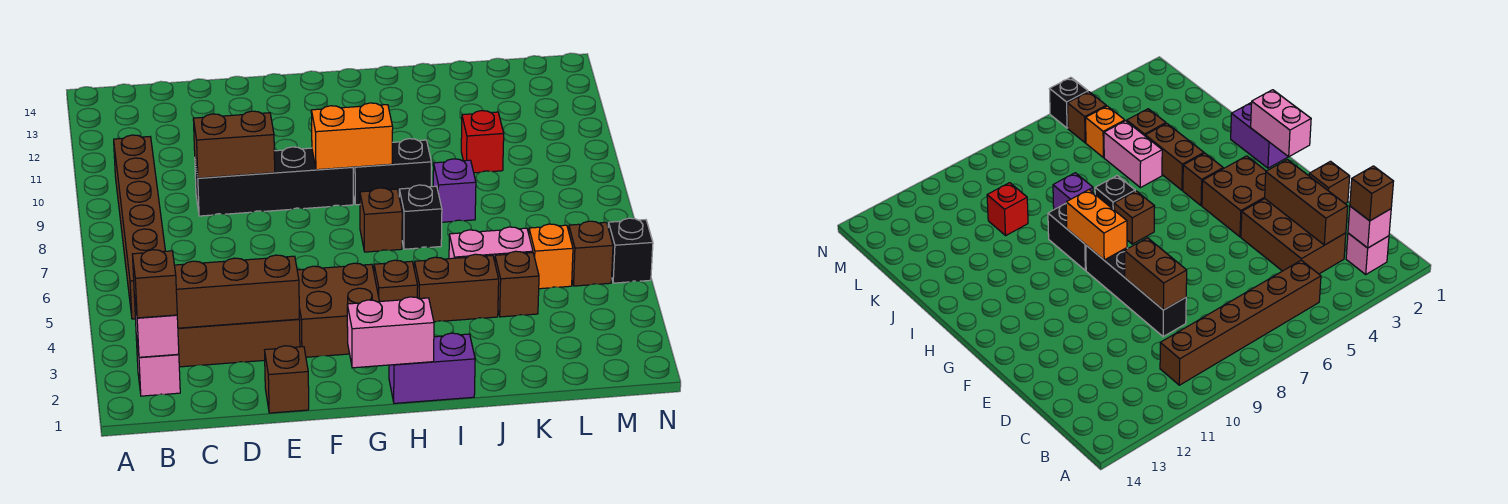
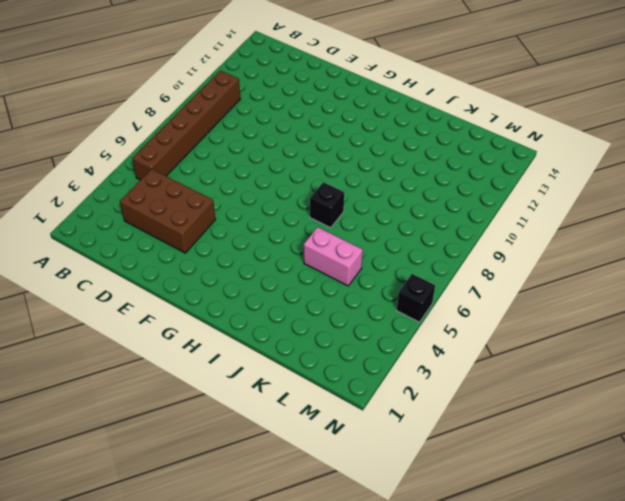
none -> pink 1x1 brick [136,336,180,396]
none -> black 1x4 brick [195,147,353,216]
none -> brown 1x1 brick [265,346,309,413]

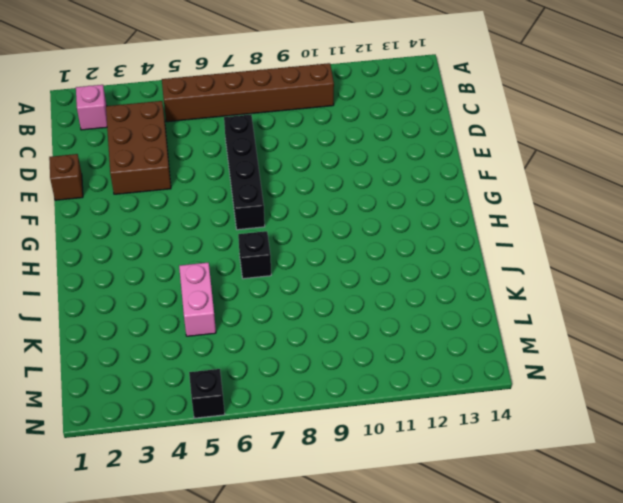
black 1x4 brick [224,115,265,230] -> black 1x4 brick moved to [195,147,353,216]
none -> brown 2x2 brick [297,263,379,357]
none -> purple 1x2 brick [389,333,475,403]
none -> brown 1x1 brick [374,260,418,302]

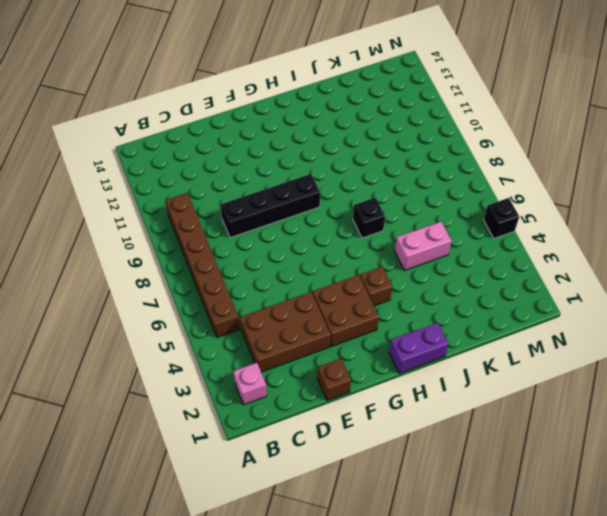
none -> brown 1x1 brick [360,188,402,252]
none -> black 1x2 brick [353,139,431,205]
none -> brown 1x2 brick [414,254,499,322]

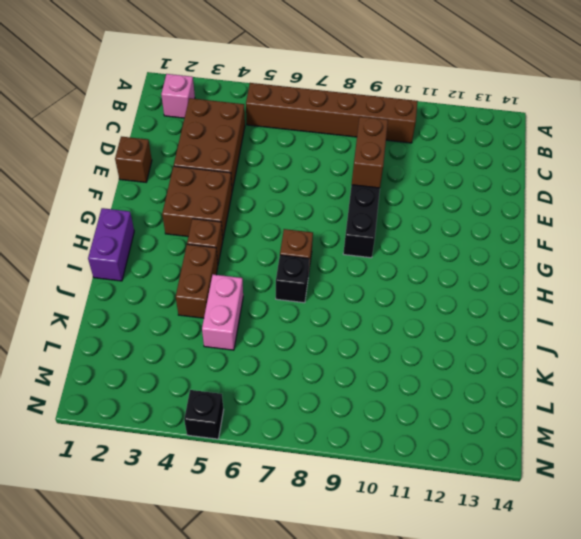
none -> black 1x2 brick [353,139,431,205]
none -> purple 1x1 brick [433,159,476,222]
none -> brown 1x1 brick [495,251,539,317]

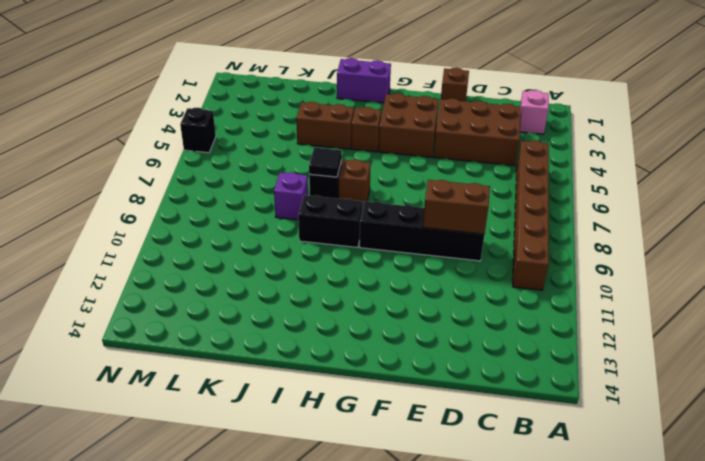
black 1x1 tile [309,148,342,177] -> none
none -> pink 1x2 brick [449,227,533,261]
none -> brown 1x1 brick [495,251,539,317]
none -> red 1x1 brick [461,111,504,173]

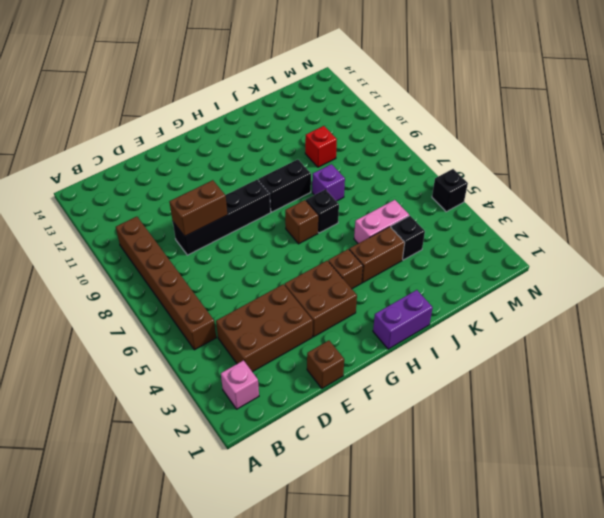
black 1x1 brick [391,216,425,260] -> brown 1x1 brick [495,251,539,317]
none -> orange 1x1 brick [529,224,573,289]
none -> brown 1x1 brick [569,221,613,286]
none -> pink 1x1 brick [134,296,179,357]

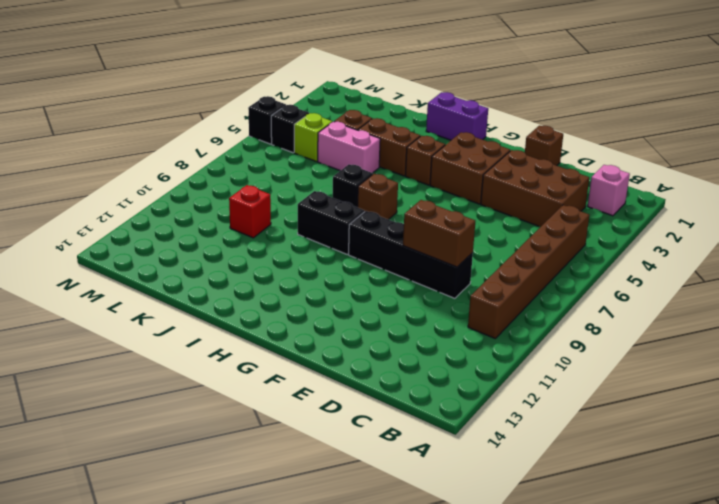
lime 1x1 brick [294,113,332,162] -> orange 1x1 brick [529,224,573,289]
black 1x1 brick [271,105,309,153] -> brown 1x1 brick [569,221,613,286]
none -> purple 1x1 brick [433,159,476,222]
none -> pink 1x1 brick [134,296,179,357]
none -> brown 1x3 brick [174,255,299,328]

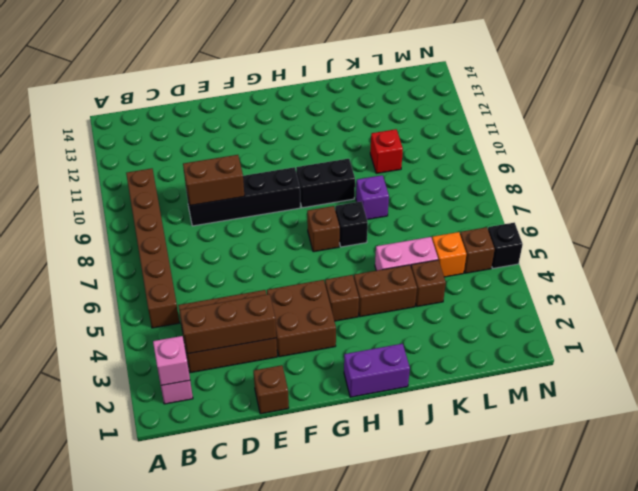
none -> pink 1x2 brick [347,297,434,368]
none -> orange 1x2 brick [311,103,393,170]
none -> brown 1x1 brick [132,250,177,318]

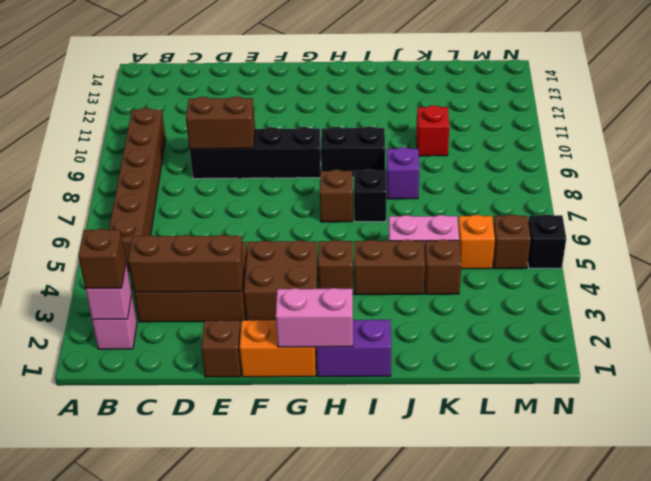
orange 1x2 brick [240,320,316,377] -> orange 1x2 brick moved to [311,103,393,170]

